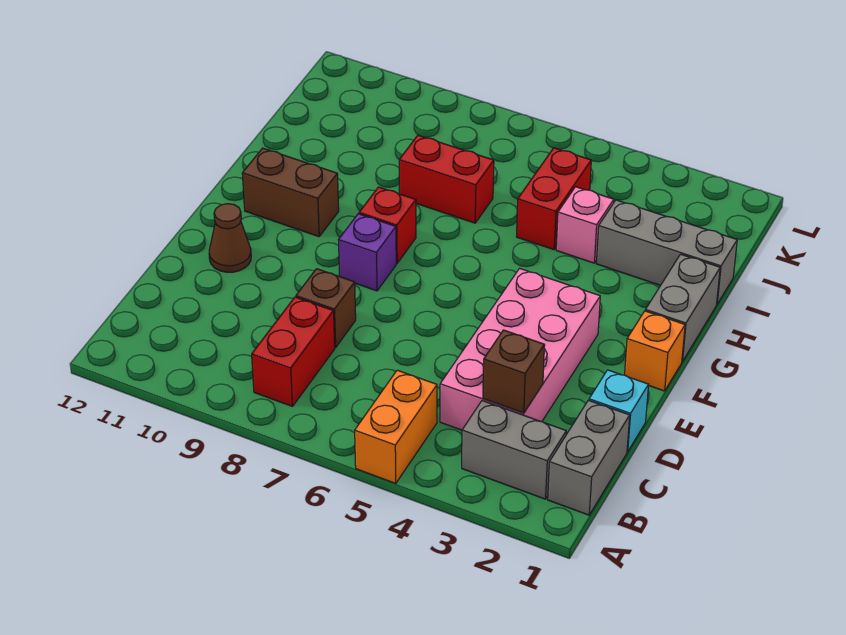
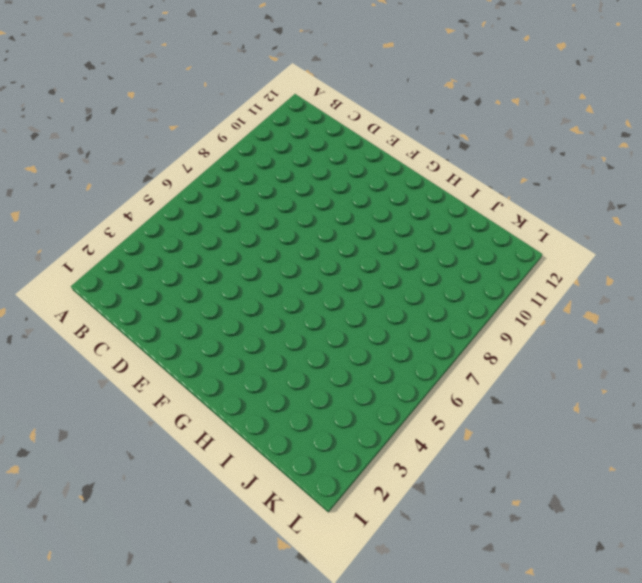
none -> orange 1x2 brick [355,370,437,483]
none -> grey 1x2 brick [548,400,630,515]
none -> grey 1x2 brick [462,401,566,499]

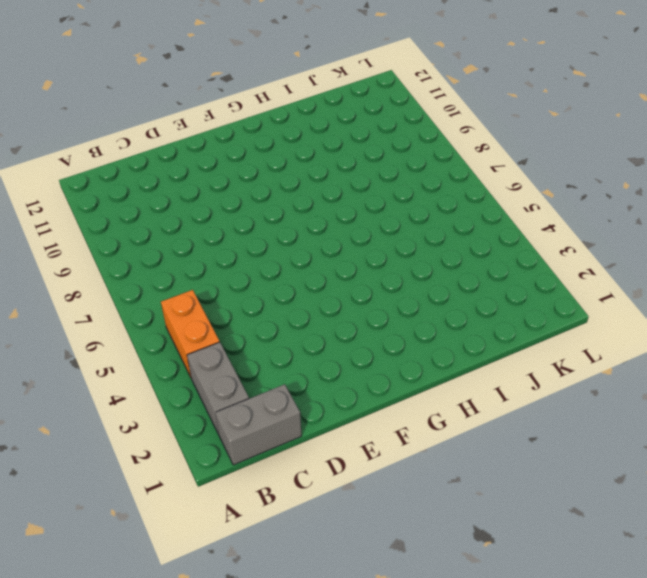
orange 1x2 brick [161,290,219,377] -> orange 1x2 brick turned to [355,370,437,483]
none -> red 1x2 brick [252,297,335,406]
none -> pink 2x4 brick [440,268,600,430]
none -> cyan 1x1 brick [589,370,649,452]

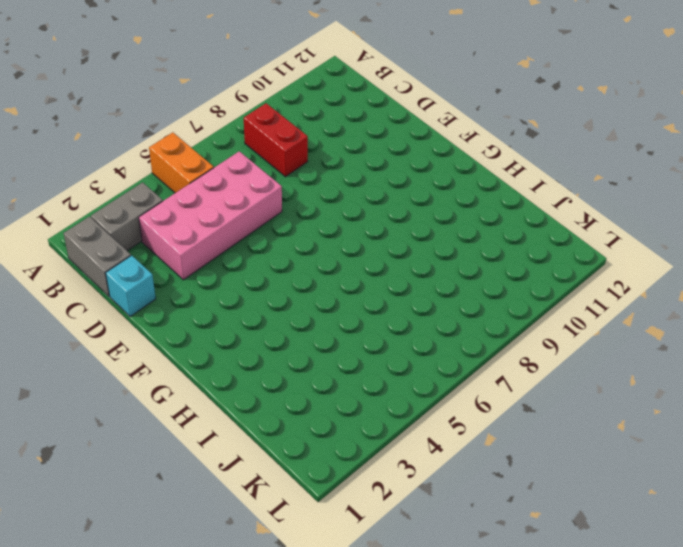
pink 2x4 brick [139,151,282,280] -> pink 2x4 brick turned to [440,268,600,430]
none -> brown 1x1 brick [296,269,356,347]
none -> brown 1x1 cone [209,204,251,272]
none -> orange 1x1 brick [625,311,685,391]

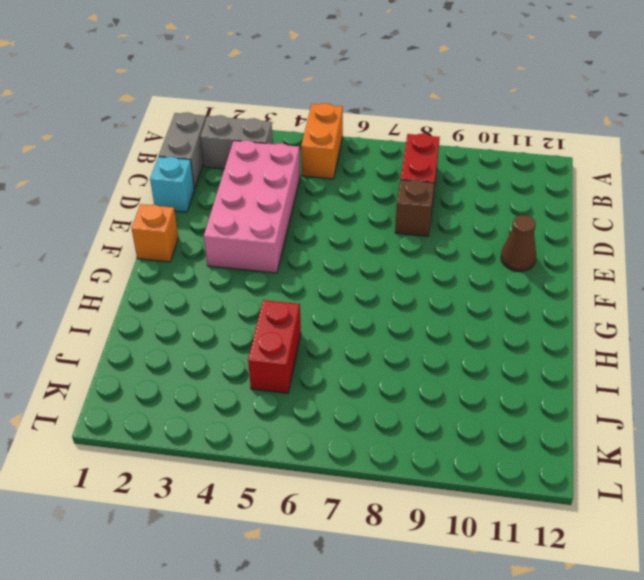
none -> purple 1x1 brick [339,214,396,291]
none -> grey 1x2 brick [645,254,720,362]
none -> red 1x1 brick [359,187,416,263]

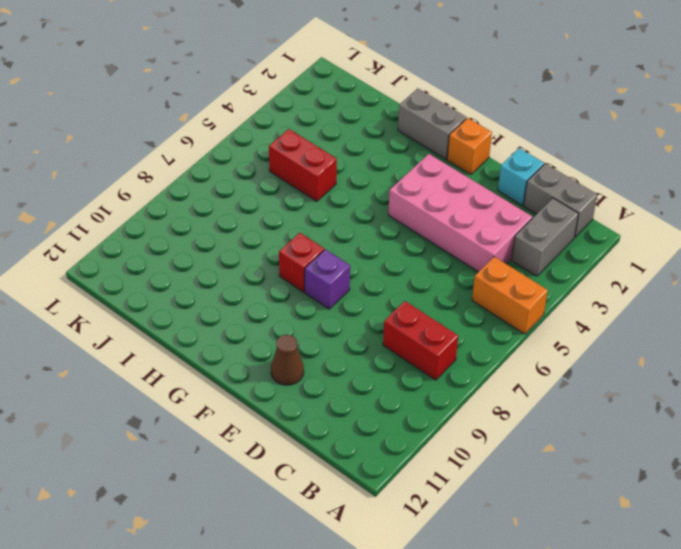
none -> brown 1x1 brick [296,269,356,347]
none -> brown 1x2 brick [242,148,339,237]
none -> grey 1x3 brick [596,200,737,304]

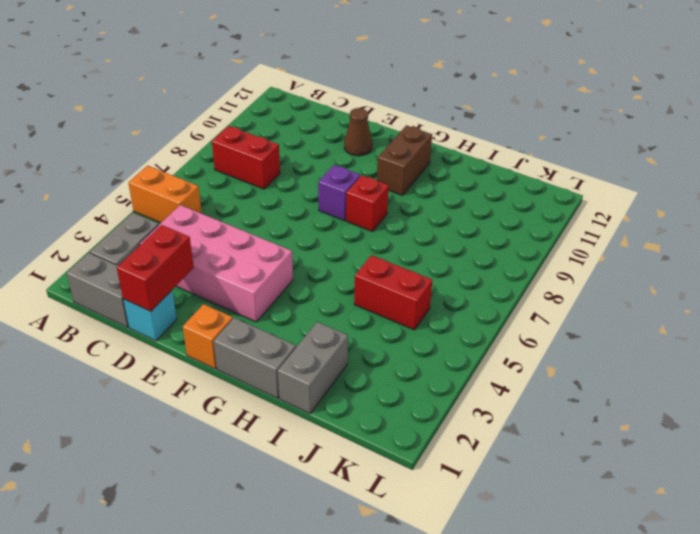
red 1x2 brick [117,225,194,311] -> red 1x2 brick moved to [399,135,494,223]
grey 1x2 brick [278,322,348,414] -> grey 1x3 brick [596,200,737,304]
none -> brown 1x1 brick [296,269,356,347]
none -> pink 1x1 brick [556,187,614,263]
none -> brown 1x1 brick [483,330,545,413]

